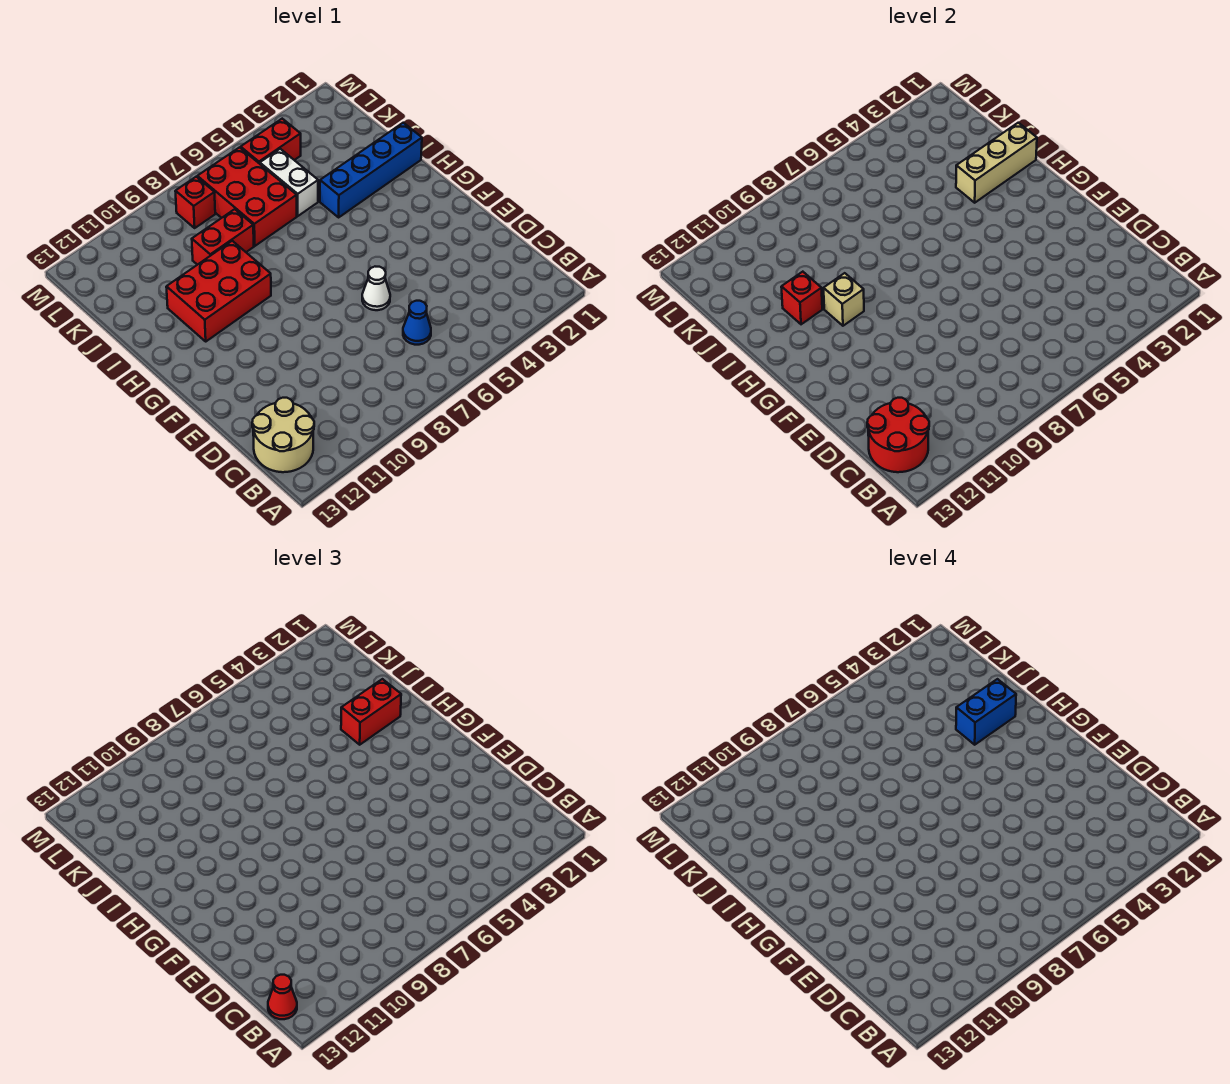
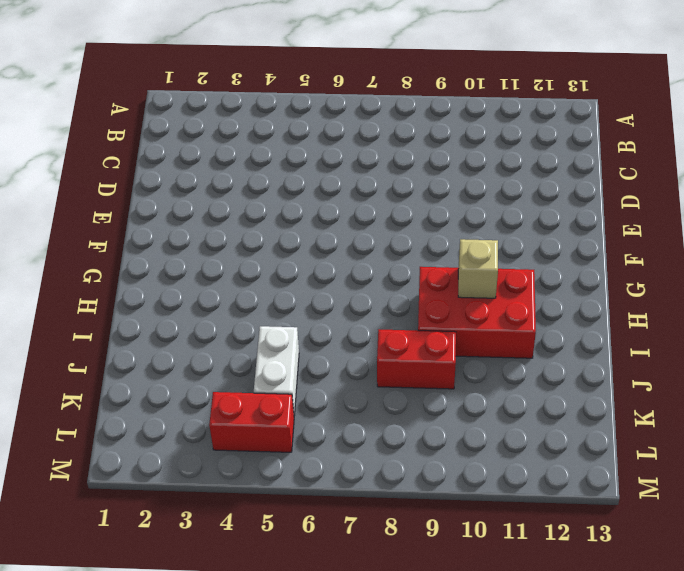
none -> tan 2x2 round brick [252,398,314,472]
none -> blue 1x1 cone [403,301,431,345]
none -> white 1x1 cone [362,267,390,310]

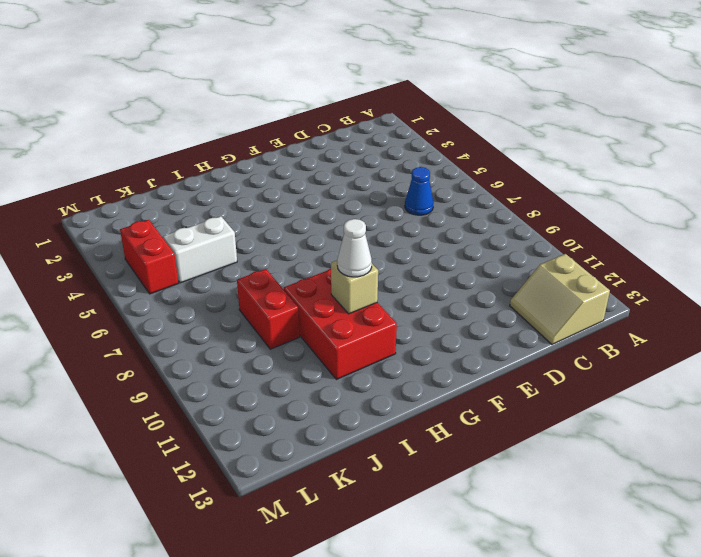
tan 2x2 slope [510,254,610,344] -> tan 2x2 round brick [252,398,314,472]
white 1x1 cone [337,219,372,277] -> white 1x1 cone moved to [362,267,390,310]
none -> blue 1x4 brick [320,123,422,217]
none -> red 2x3 brick [197,147,297,246]
none -> red 1x1 brick [175,177,215,228]

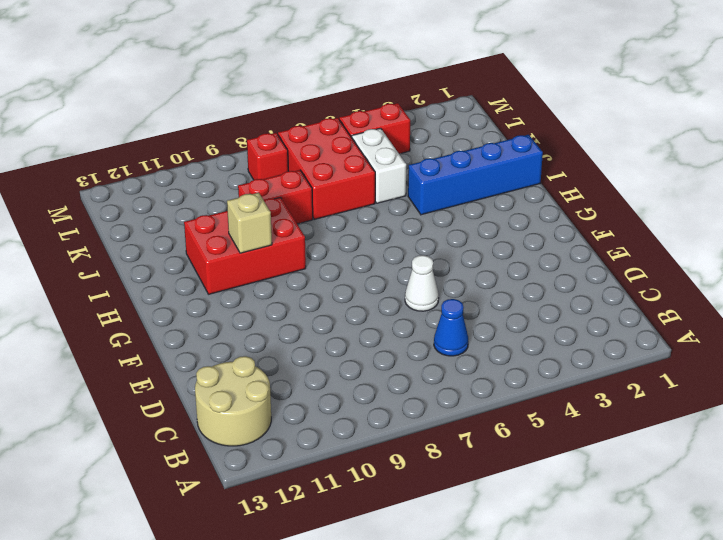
none -> red 2x2 round brick [867,398,929,472]
none -> tan 1x3 brick [956,123,1037,203]
none -> red 1x1 brick [781,272,822,324]

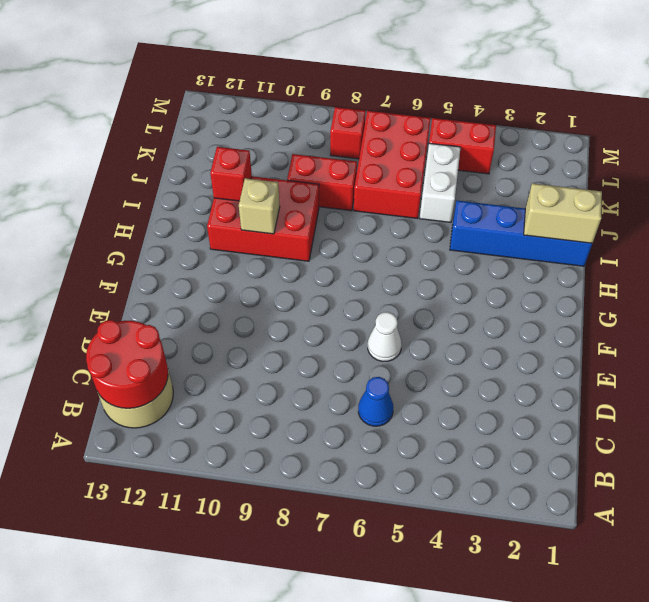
tan 1x2 brick [524,183,602,243] -> tan 1x3 brick [956,123,1037,203]
none -> red 1x1 cone [268,975,297,1019]
none -> red 1x2 brick [341,679,401,745]
none -> blue 1x2 brick [956,679,1016,745]

